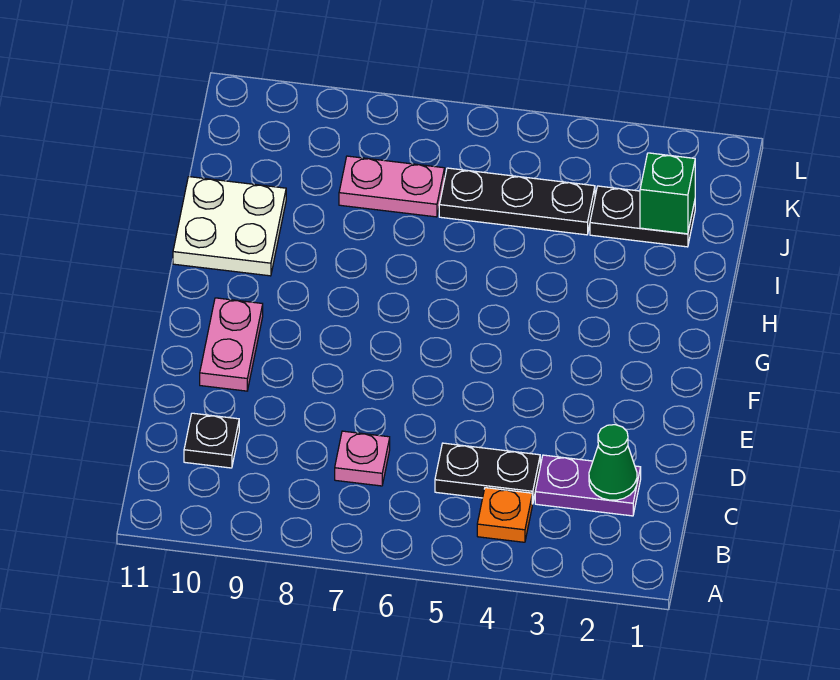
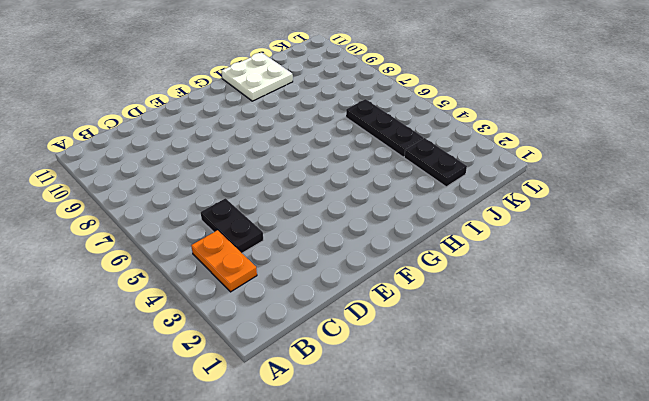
orange 1x2 plate [191,230,257,292] -> orange 1x1 plate [477,488,532,542]
none -> purple 1x2 plate [535,455,641,516]
none -> pink 1x1 plate [335,431,390,486]
none -> black 1x1 plate [184,413,239,468]

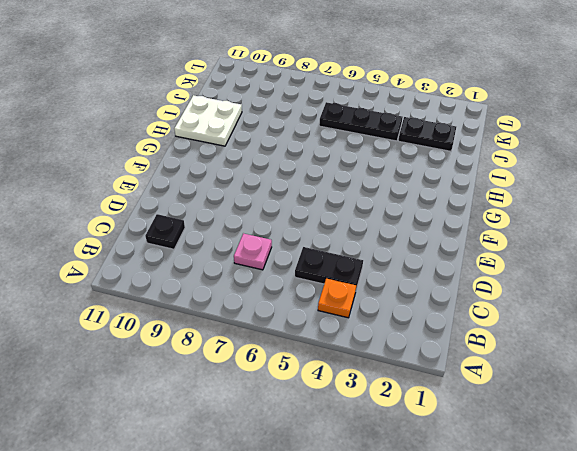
none -> purple 1x2 plate [535,455,641,516]
none -> pink 1x2 plate [200,298,263,391]
none -> pink 1x2 plate [339,156,445,217]

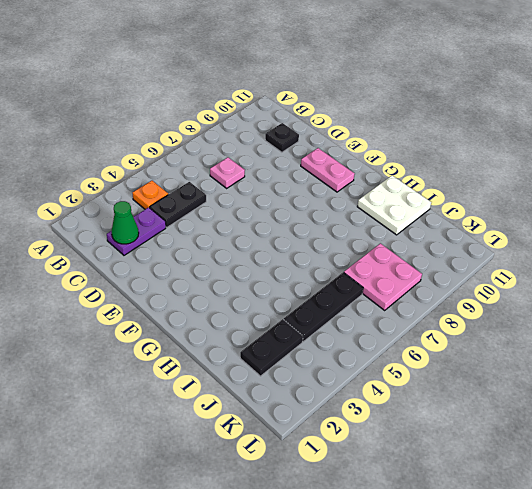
pink 2x2 plate [344,243,422,310] -> pink 1x2 plate [339,156,445,217]
none -> green 1x1 brick [640,153,695,234]

